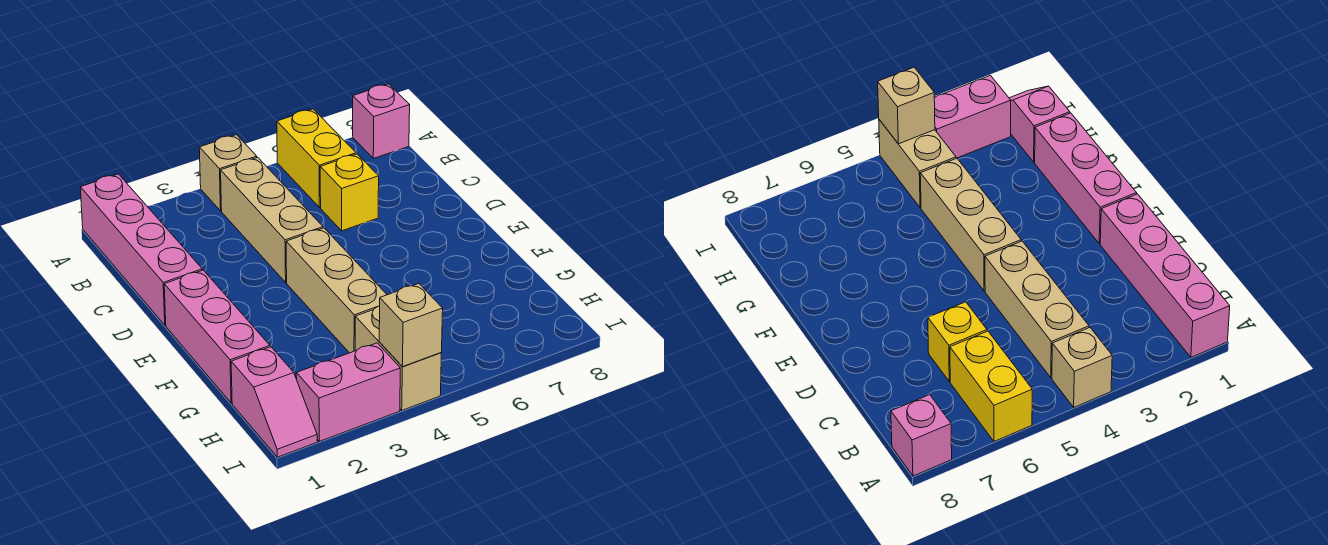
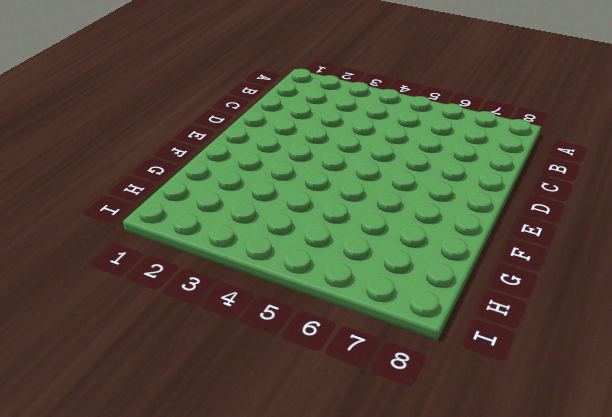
none -> pink 1x4 brick [80,174,202,325]
none -> tan 1x1 brick [199,135,257,211]
none -> yellow 1x2 brick [277,109,356,207]

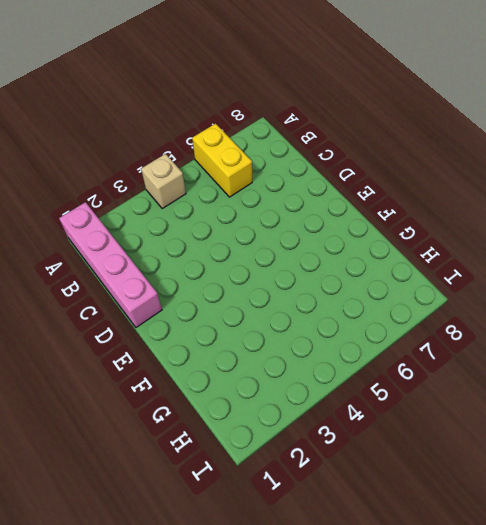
none -> pink 1x1 brick [353,84,410,158]
none -> tan 1x3 brick [221,157,323,282]
none -> yellow 1x1 brick [320,154,379,231]

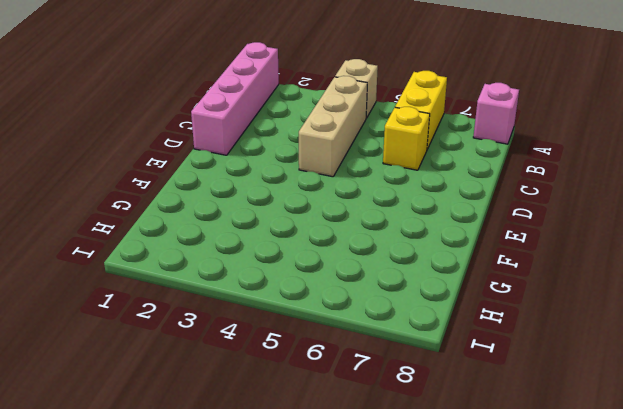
none -> pink 1x3 brick [164,270,270,403]
none -> tan 1x3 brick [286,228,387,353]
none -> pink 1x2 slope [231,347,317,457]

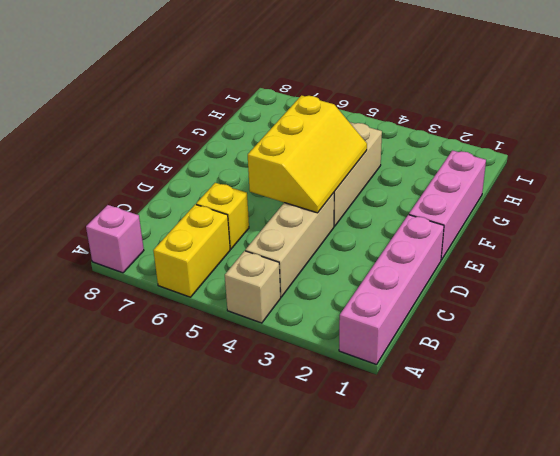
yellow 2x3 slope [248,95,367,213] -> none
none -> pink 1x2 slope [231,347,317,457]
none -> tan 1x2 brick [355,306,442,410]
none -> pink 1x2 brick [296,343,400,441]

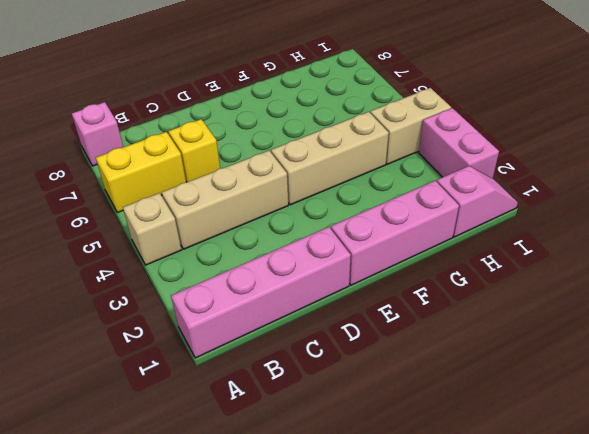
none -> tan 1x1 brick [379,284,443,367]

